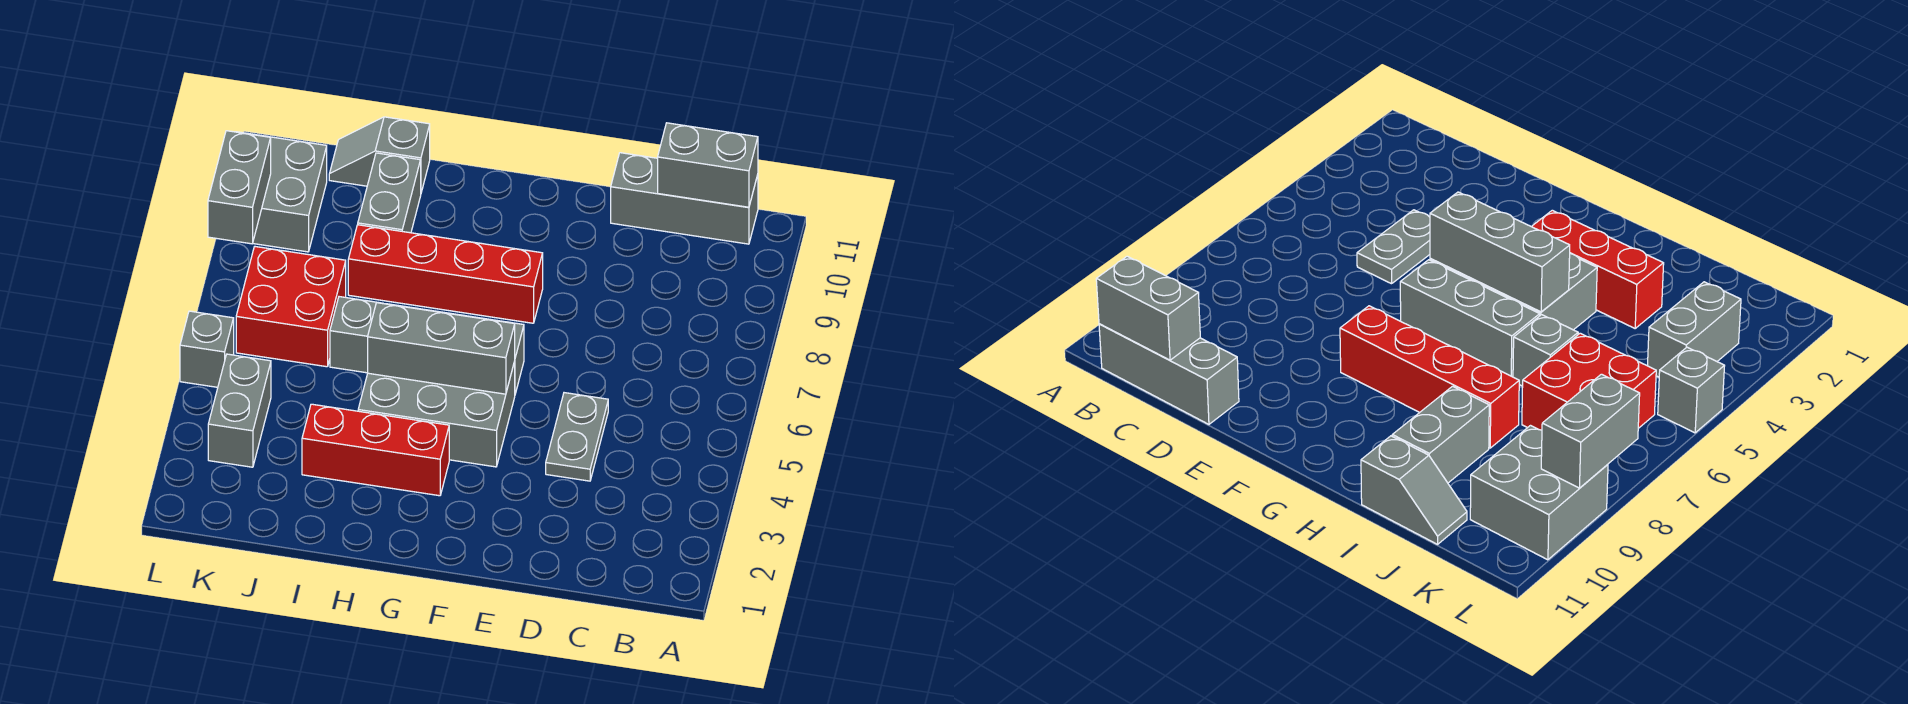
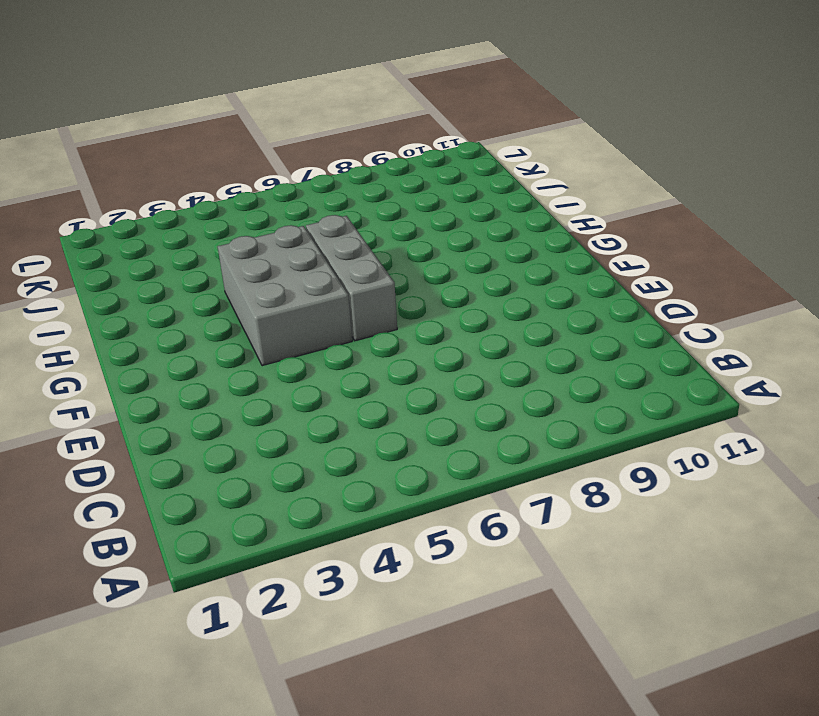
none -> grey 1x3 brick [611,153,758,244]
none -> grey 1x2 plate [546,393,608,481]
none -> red 1x4 brick [348,225,543,323]

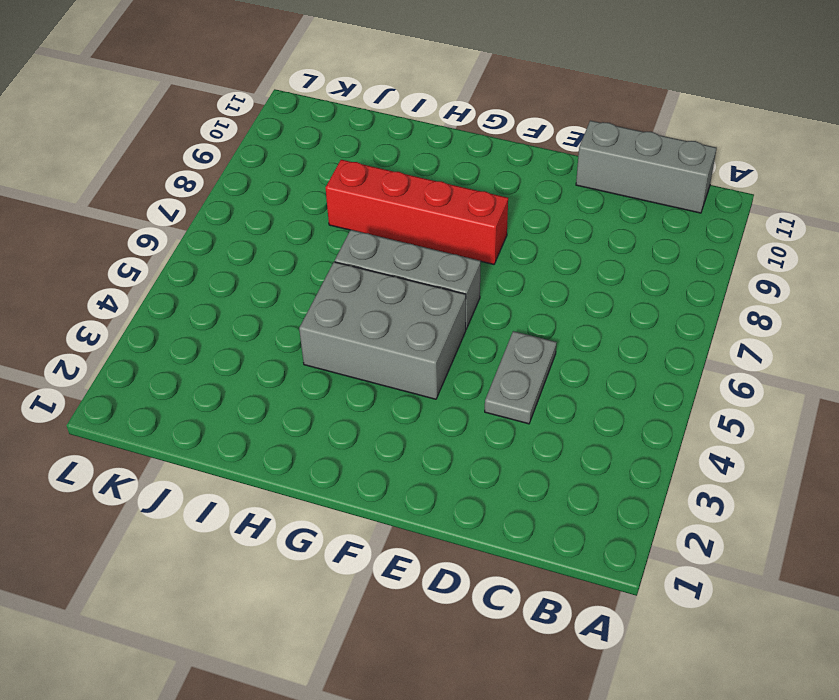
none -> red 1x3 brick [302,404,449,496]
none -> grey 1x1 brick [330,297,383,373]
none -> grey 1x2 brick [358,153,421,233]

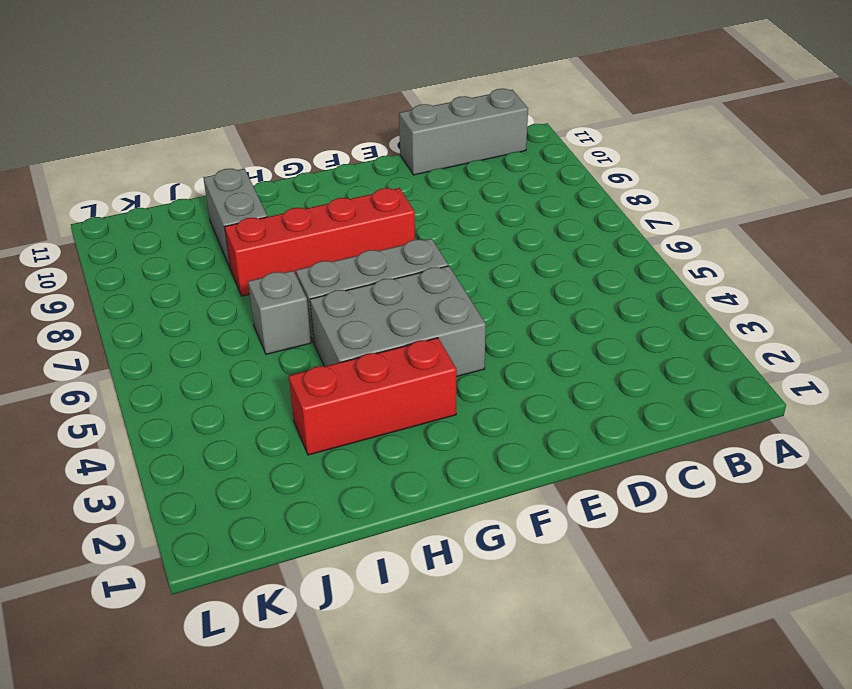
none -> grey 1x2 plate [546,393,608,481]
none -> grey 1x2 slope [329,117,430,192]
none -> red 2x2 brick [236,247,346,367]

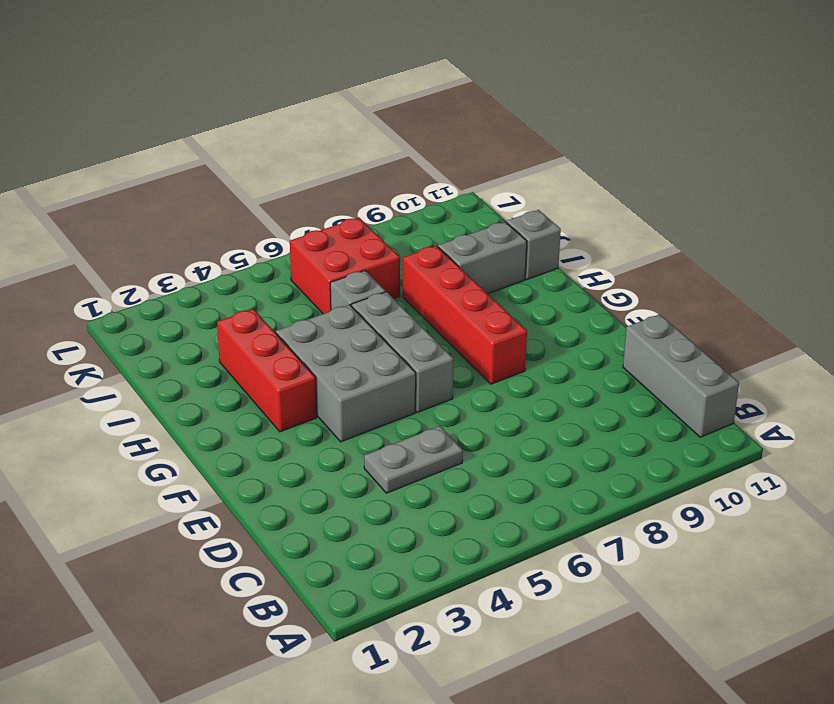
none -> grey 1x2 brick [208,354,271,467]
none -> grey 2x2 brick [239,132,327,252]
none -> grey 1x1 brick [180,311,234,387]

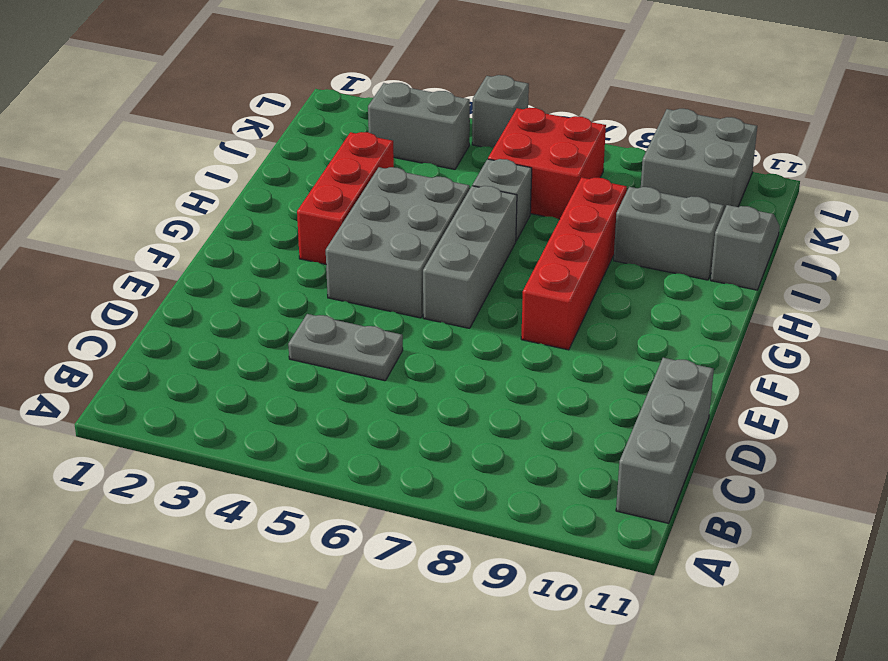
none -> grey 1x2 brick [658,123,758,207]
none -> grey 1x3 brick [368,303,515,394]
none -> grey 1x2 brick [208,131,271,244]

